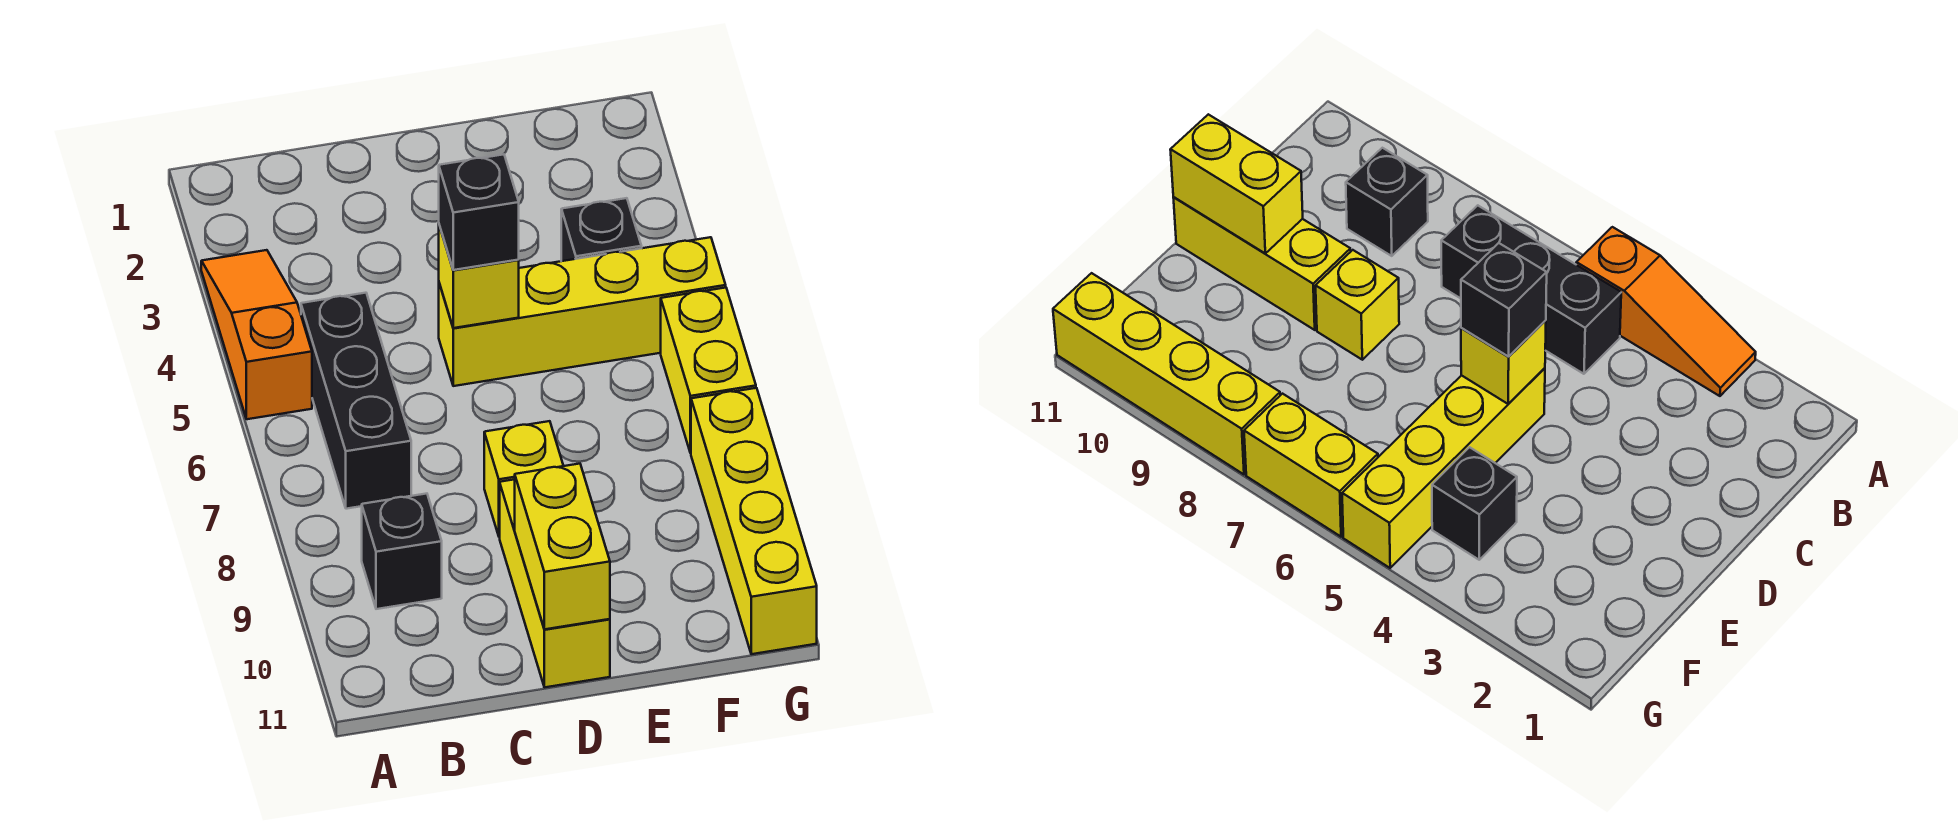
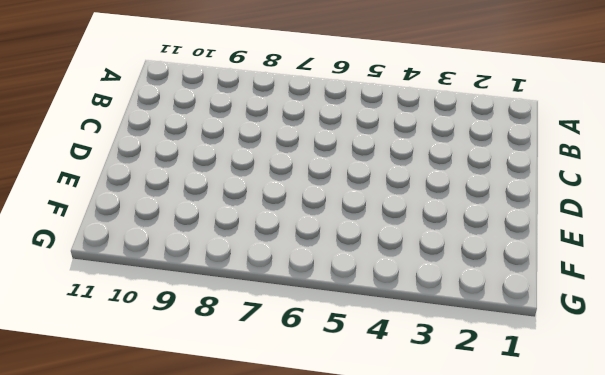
none -> orange 1x3 slope [201,250,312,419]
none -> black 1x3 brick [301,293,411,509]
none -> black 1x1 brick [362,494,442,609]

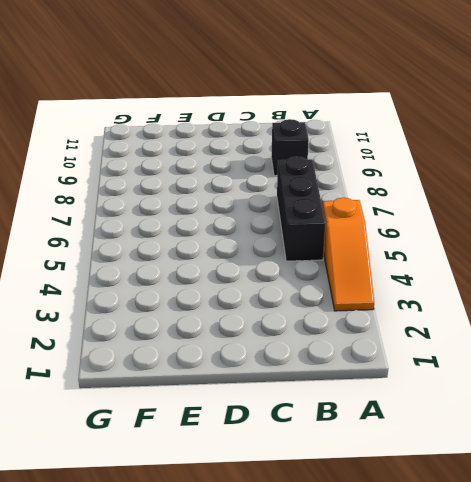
none -> yellow 1x4 brick [439,237,726,386]
none -> yellow 1x1 brick [484,421,563,537]
none -> yellow 1x3 brick [500,479,610,687]

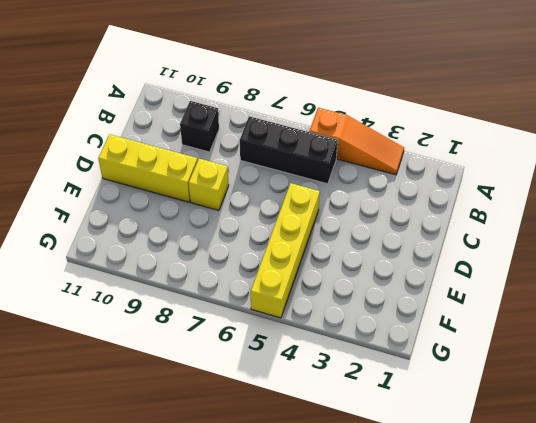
none -> black 1x1 brick [561,198,642,261]
none -> yellow 1x2 brick [661,288,756,453]
none -> yellow 1x4 brick [691,388,817,654]

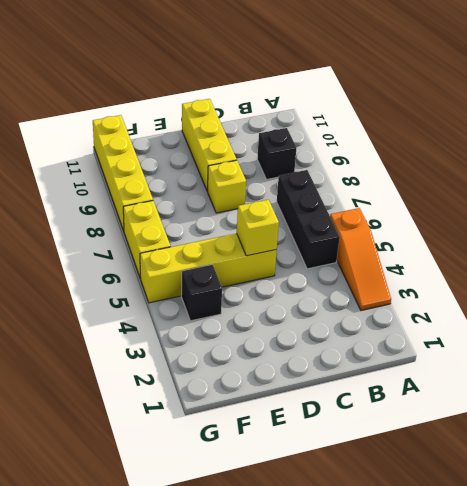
none -> yellow 1x2 brick [515,464,610,629]
none -> black 1x1 brick [439,154,519,270]

